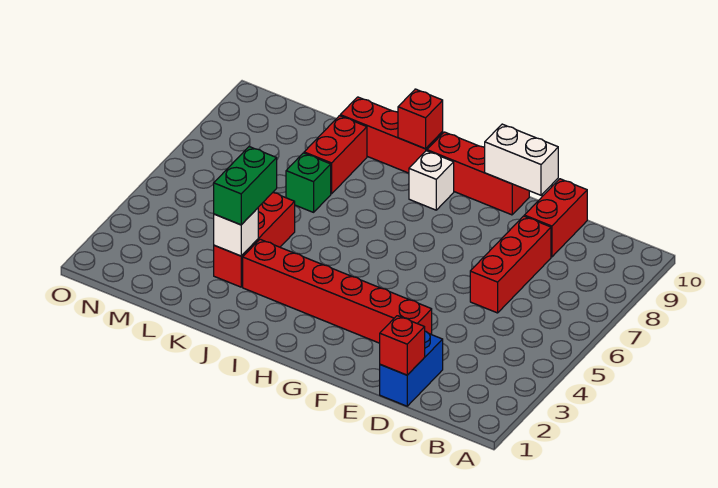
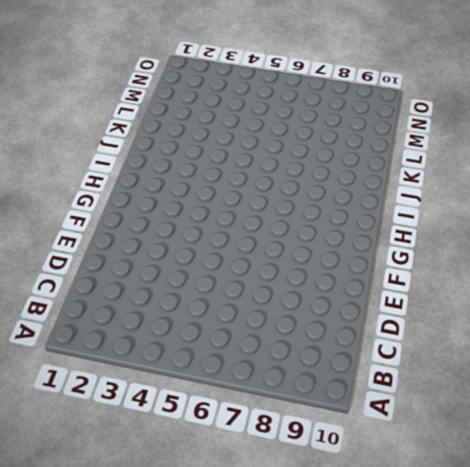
none -> blue 1x2 brick [380,331,443,406]
none -> red 1x3 brick [470,216,551,313]
none -> red 1x2 brick [524,179,587,257]

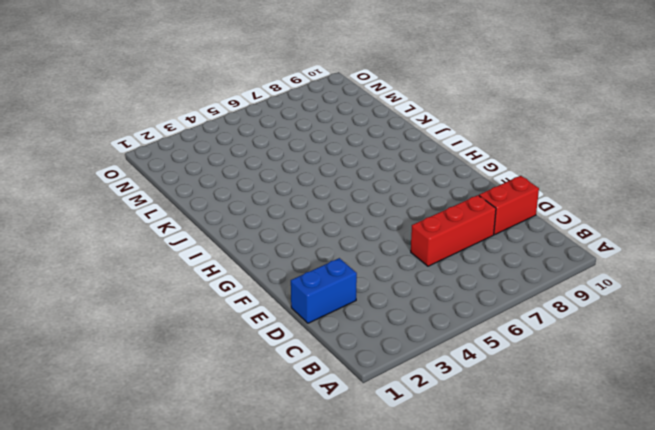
none -> red 1x6 brick [243,239,432,343]
none -> red 1x3 brick [427,132,529,215]
none -> white 1x1 brick [409,151,454,210]

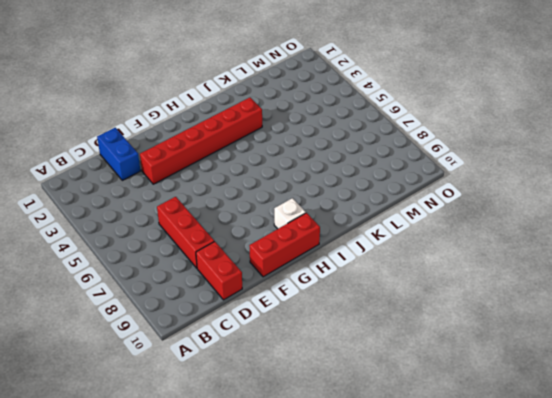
none -> red 1x3 brick [340,97,443,173]
none -> red 1x3 brick [214,193,295,287]
none -> green 1x1 brick [286,153,331,212]

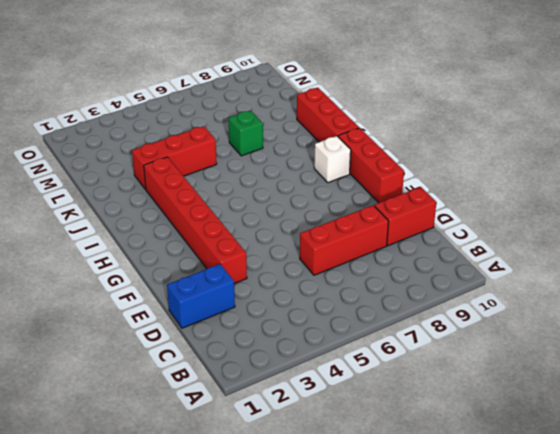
none -> red 1x2 brick [304,116,367,194]
none -> red 1x1 brick [380,316,425,375]
none -> white 1x2 brick [485,124,558,195]

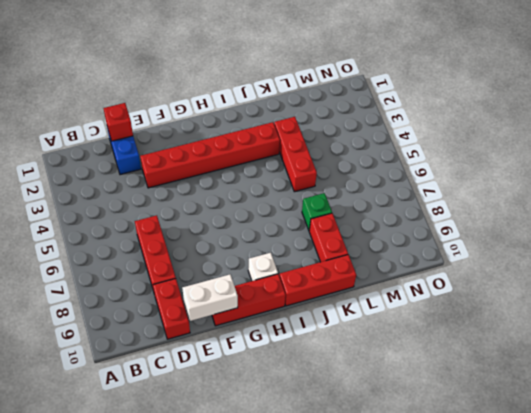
none -> red 1x1 brick [398,89,443,149]
none -> white 1x1 brick [214,208,258,256]
none -> green 1x2 brick [214,147,277,225]

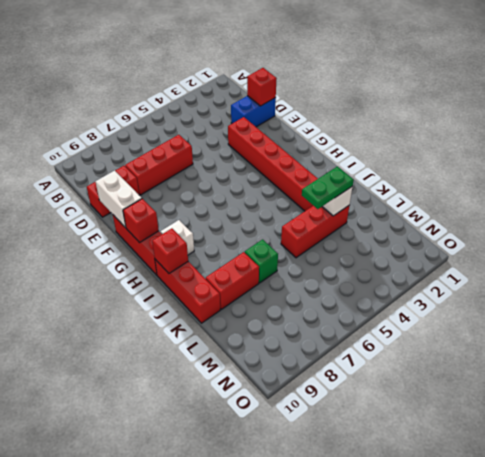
red 1x1 brick [123,199,159,243] -> none
green 1x2 plate [302,166,354,209] -> green 1x2 brick [214,147,277,225]

